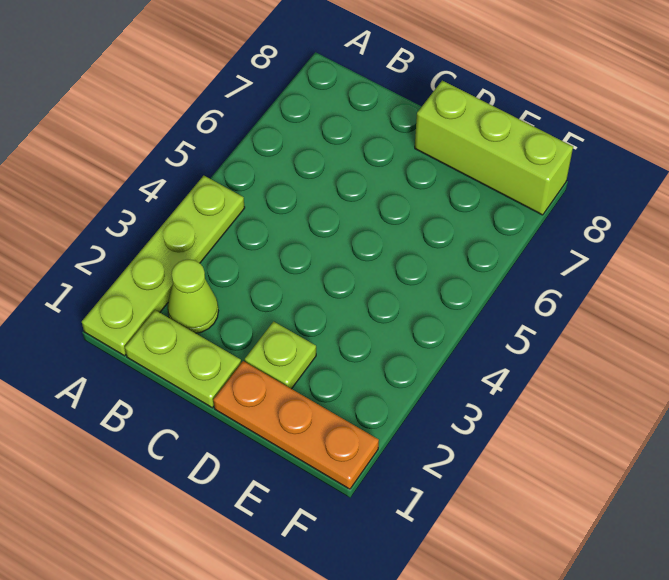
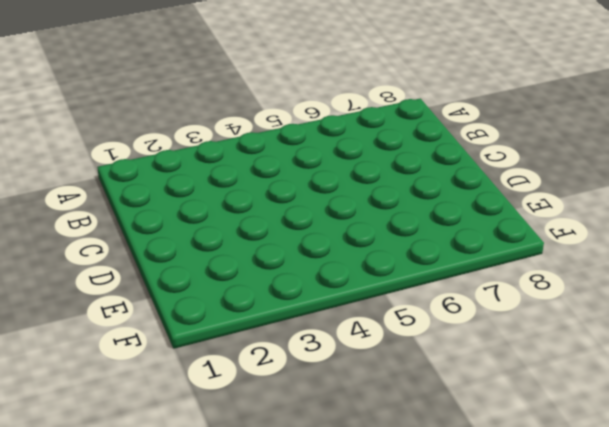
none -> lime 1x4 plate [82,176,245,356]
none -> lime 1x2 plate [125,310,241,408]

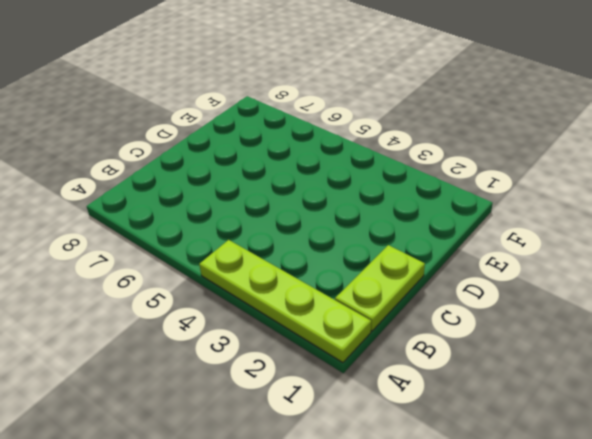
none -> lime 1x1 cone [167,259,218,333]
none -> orange 1x3 plate [213,361,379,489]

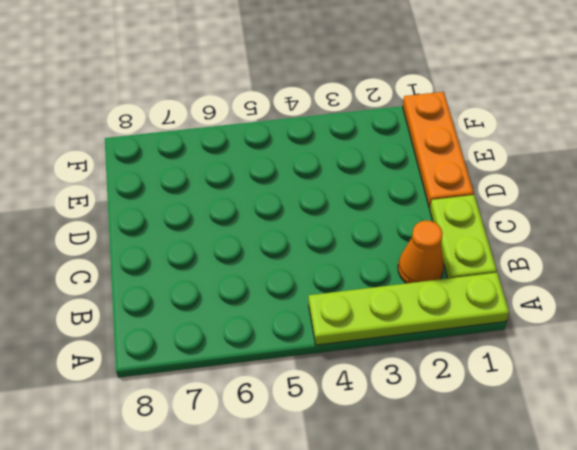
orange 1x1 cone [398,221,444,283] -> lime 1x1 cone [167,259,218,333]
none -> lime 1x1 plate [245,322,316,389]
none -> lime 1x3 brick [415,81,573,215]

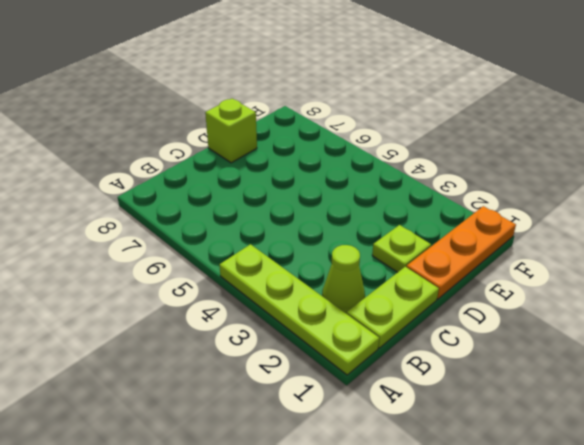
lime 1x1 brick [205,98,257,163] -> lime 1x3 brick [415,81,573,215]

